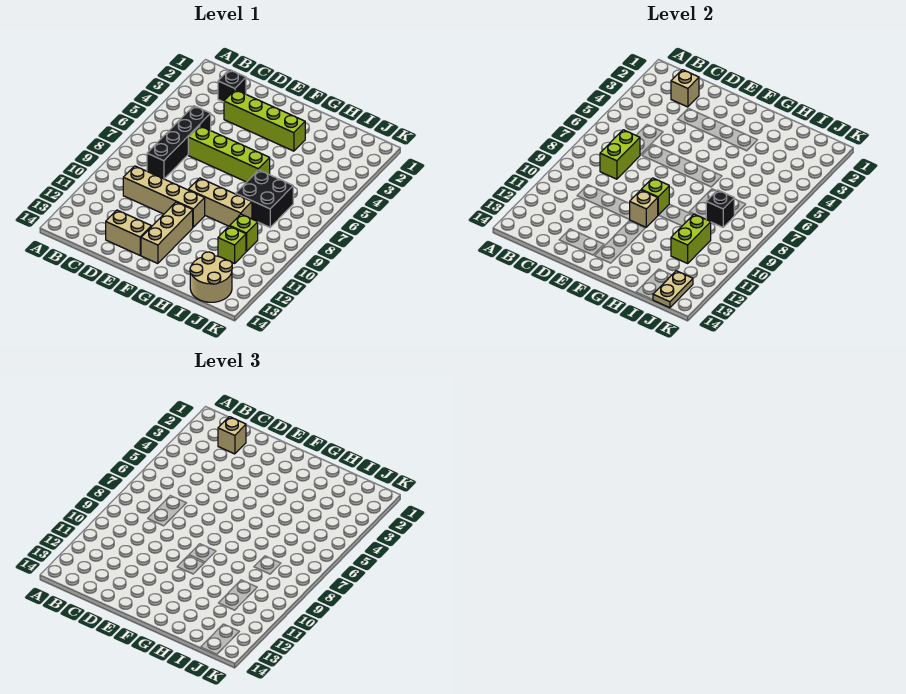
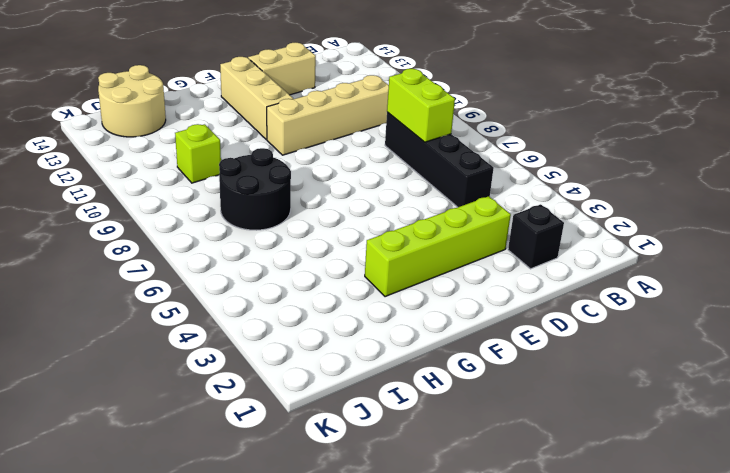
black 2x2 round brick [219,148,291,230] -> black 2x2 brick [236,170,293,227]
none -> lime 1x4 brick [188,126,270,182]
none -> tan 1x3 brick [189,178,252,226]
none -> lime 1x1 brick [218,226,246,263]

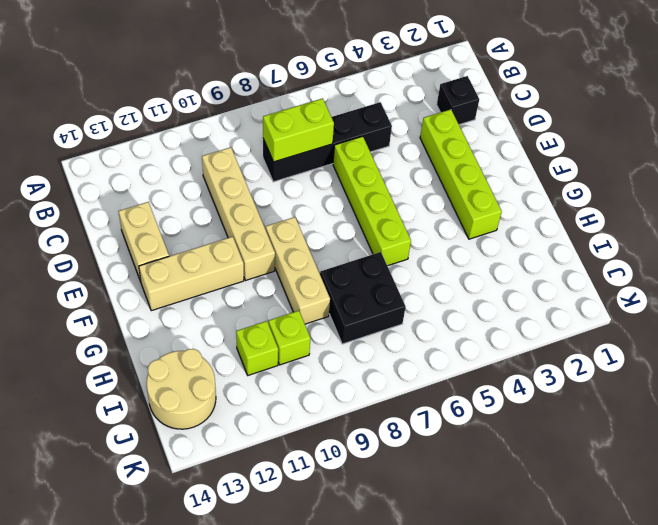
none -> tan 1x1 brick [671,70,699,107]
none -> lime 1x1 brick [642,178,669,215]
none -> tan 1x1 brick [629,190,658,227]

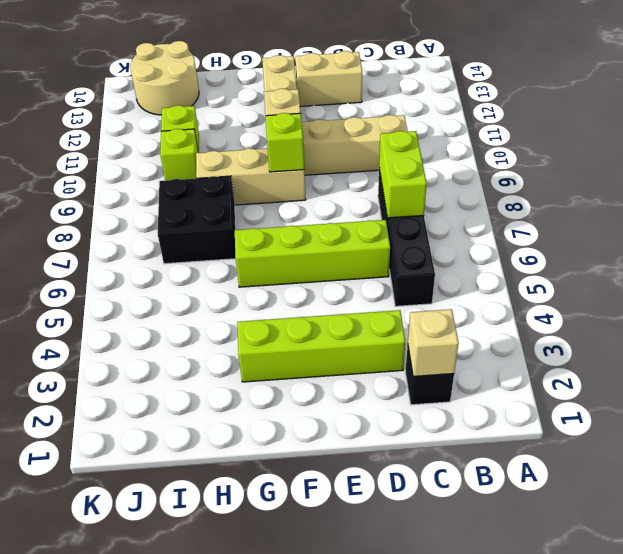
none -> black 1x1 brick [706,190,734,227]
none -> lime 1x2 brick [671,214,711,263]
none -> tan 1x2 plate [653,271,693,308]

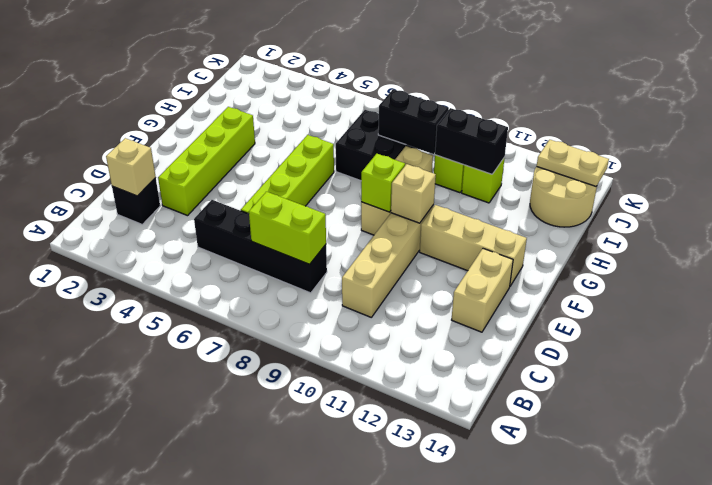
black 1x2 brick [378,89,449,154] -> black 1x1 brick [706,190,734,227]
black 1x2 brick [435,108,508,174] -> lime 1x2 brick [671,214,711,263]
none -> tan 1x1 brick [218,417,246,454]

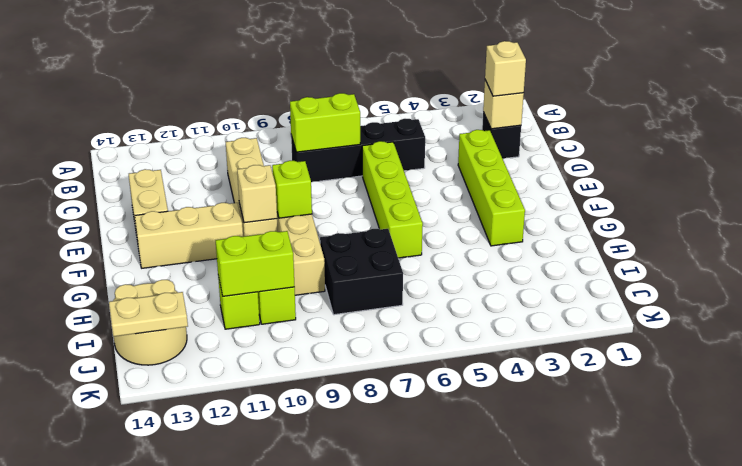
none -> black 1x1 brick [706,190,734,227]

